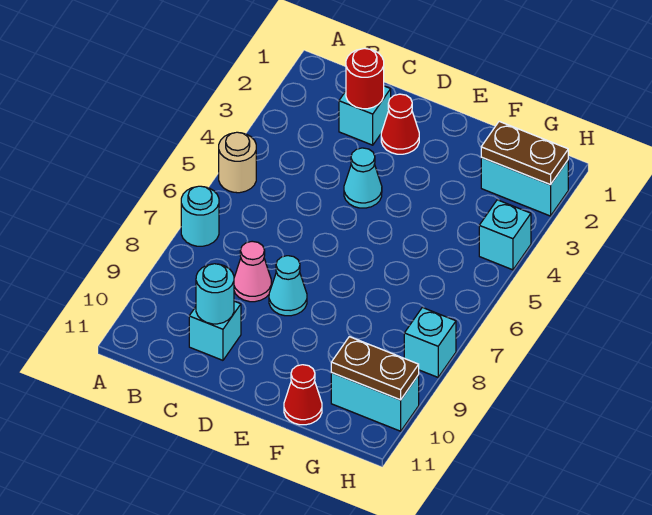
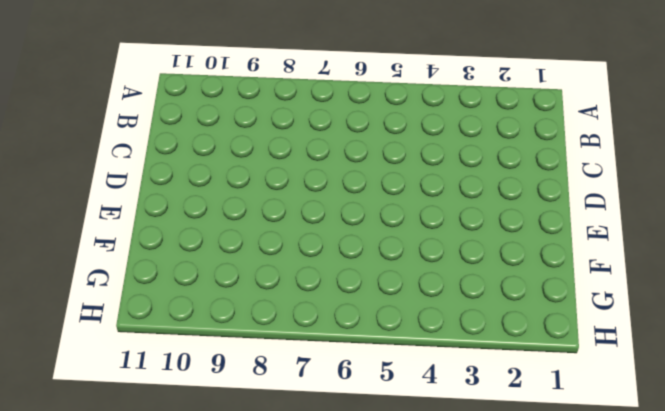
none -> tan 1x1 round brick [219,132,256,193]
none -> cyan 1x1 round brick [181,186,219,246]
none -> cyan 1x1 brick [339,86,391,145]

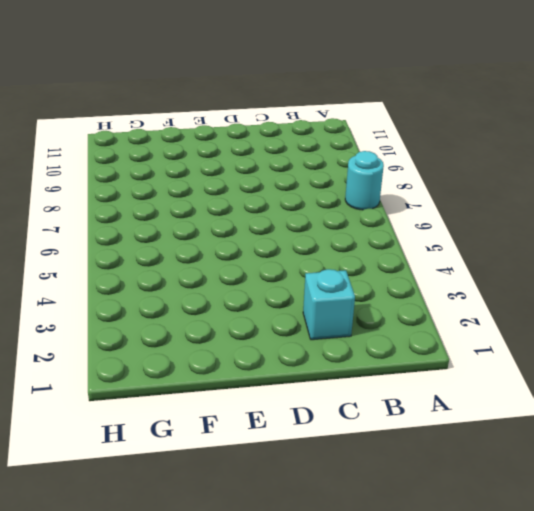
none -> tan 1x1 round brick [219,132,256,193]
none -> pink 1x1 cone [234,241,271,302]
none -> cyan 1x1 brick [189,301,241,360]

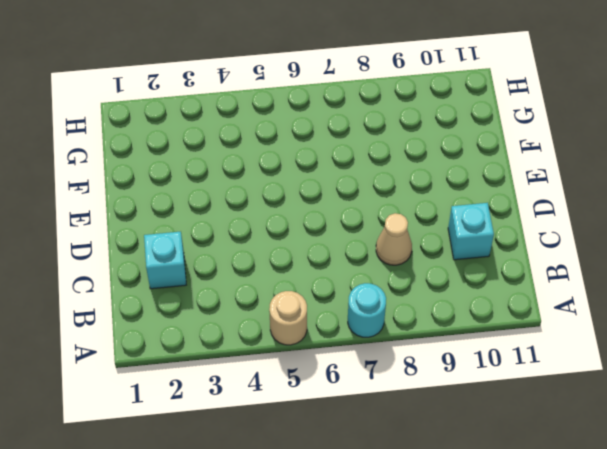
tan 1x1 cone [376,213,412,265] -> pink 1x1 cone [234,241,271,302]
none -> red 1x1 cone [381,94,419,154]
none -> cyan 1x1 cone [344,148,382,208]
none -> cyan 1x1 cone [269,256,307,316]

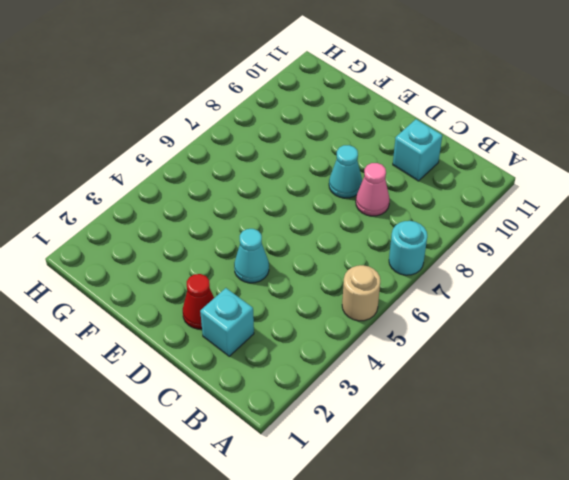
none -> red 1x1 cone [284,365,322,425]
none -> cyan 1x2 brick [481,158,568,216]
none -> cyan 1x2 brick [331,373,419,431]

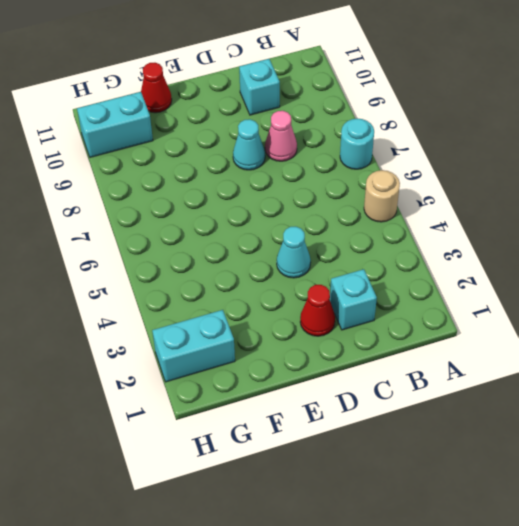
none -> cyan 1x1 brick [479,200,531,270]
none -> cyan 1x1 brick [404,307,456,377]
none -> red 1x1 round brick [346,48,384,109]

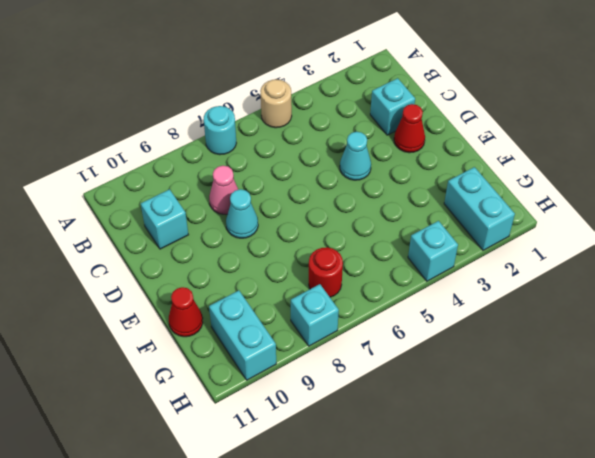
red 1x1 round brick [309,247,343,297] -> red 1x1 round brick moved to [346,48,384,109]
none -> cyan 1x1 round brick [196,264,234,324]
none -> brown 1x2 plate [481,121,568,185]
none -> brown 1x2 plate [331,337,419,400]

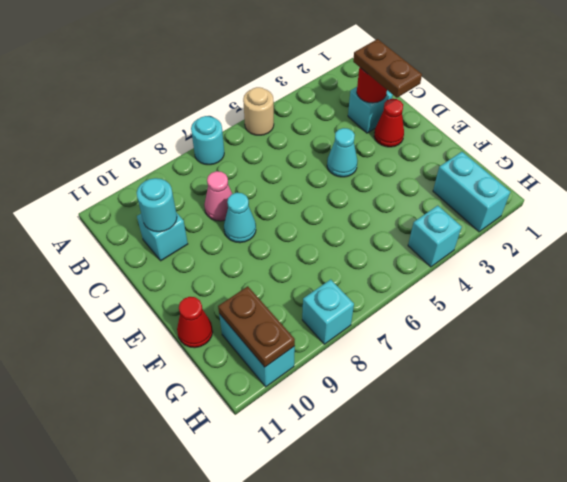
brown 1x2 plate [353,39,422,98] -> brown 1x2 plate moved to [481,121,568,185]

